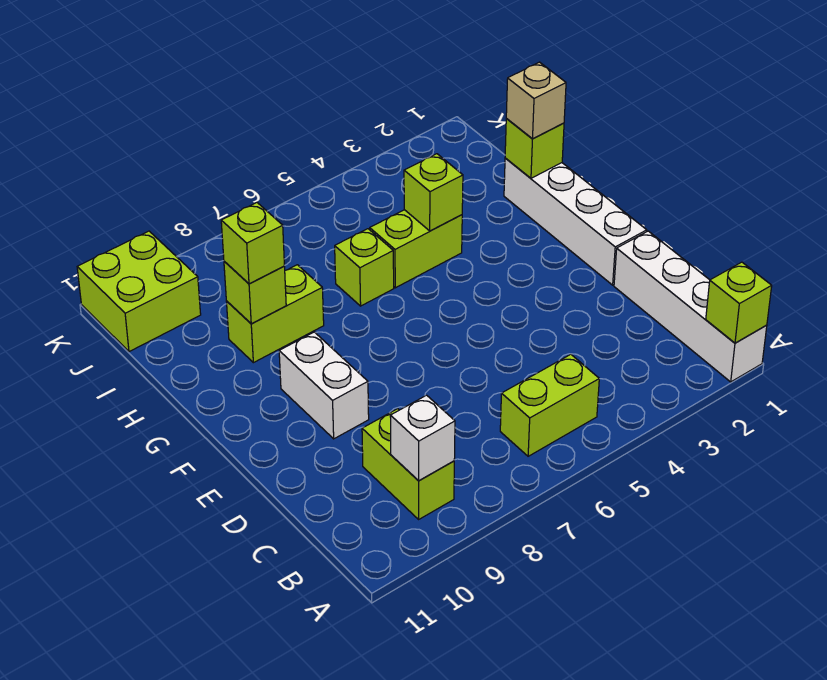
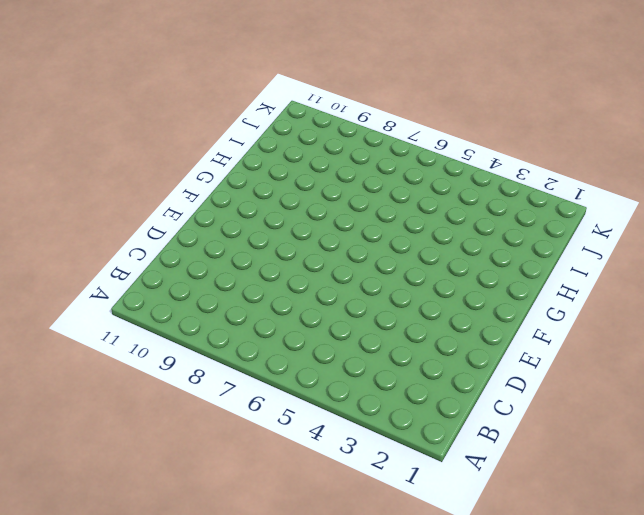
none -> white 1x4 brick [614,231,767,382]
none -> lime 1x2 brick [500,354,599,456]
none -> lime 1x2 brick [362,409,454,519]

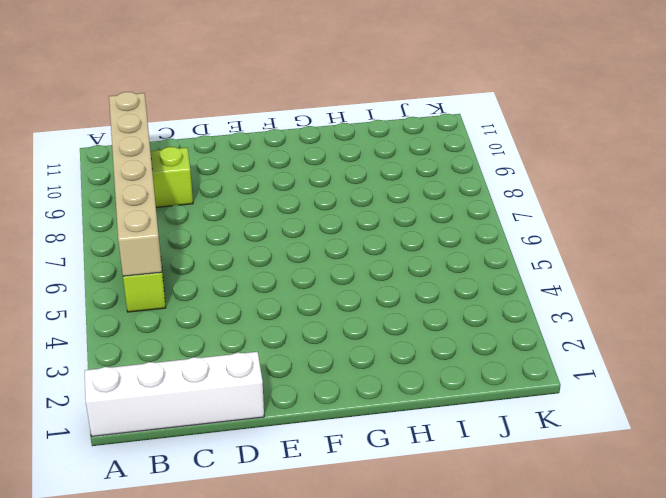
tan 1x6 brick [109,92,162,276] -> white 1x1 brick [390,395,455,481]
none -> white 1x4 brick [504,158,647,285]
none -> white 1x2 brick [279,332,369,439]
none -> lime 1x2 brick [370,210,462,288]

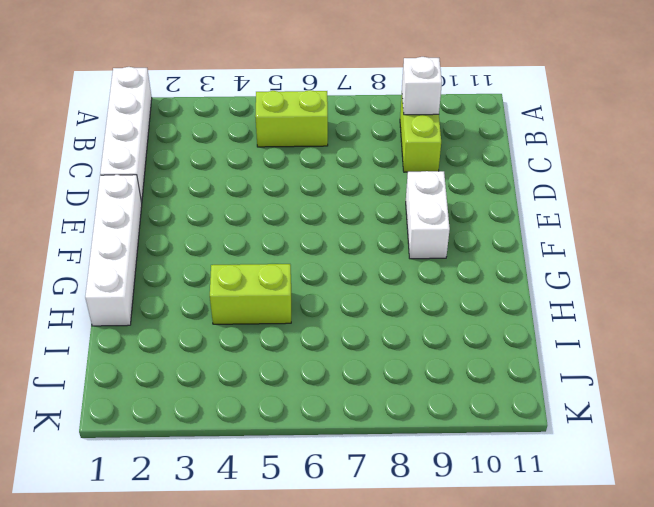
none -> lime 1x1 brick [335,229,394,306]
none -> lime 1x2 brick [226,265,324,363]
none -> lime 2x2 brick [77,231,201,352]

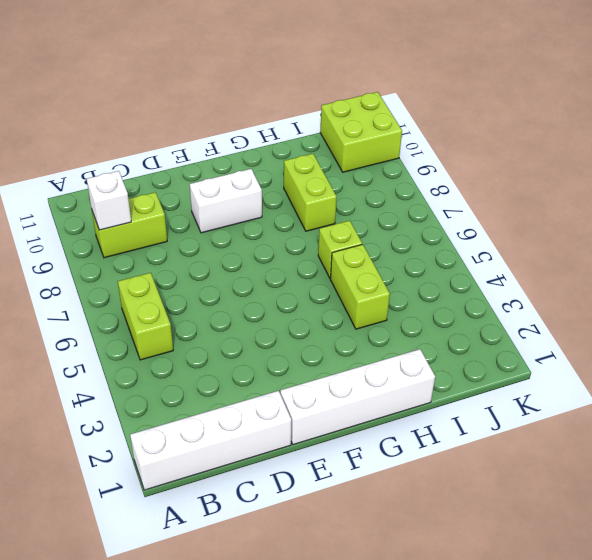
none -> lime 1x1 brick [706,262,772,343]
none -> lime 1x1 brick [505,119,564,178]
none -> lime 1x1 brick [404,154,463,231]

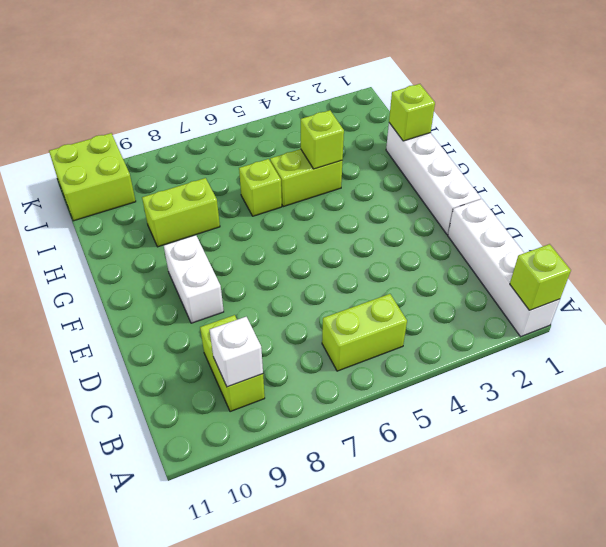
none -> lime 1x1 brick [224,261,286,324]
none -> tan 1x1 brick [506,62,566,139]
none -> lime 1x1 brick [221,203,284,284]

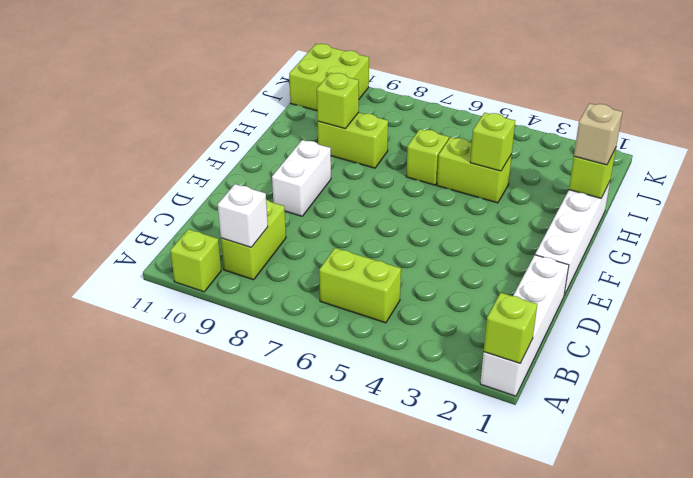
lime 1x1 brick [170,229,221,292] -> lime 1x1 brick moved to [221,203,284,284]

